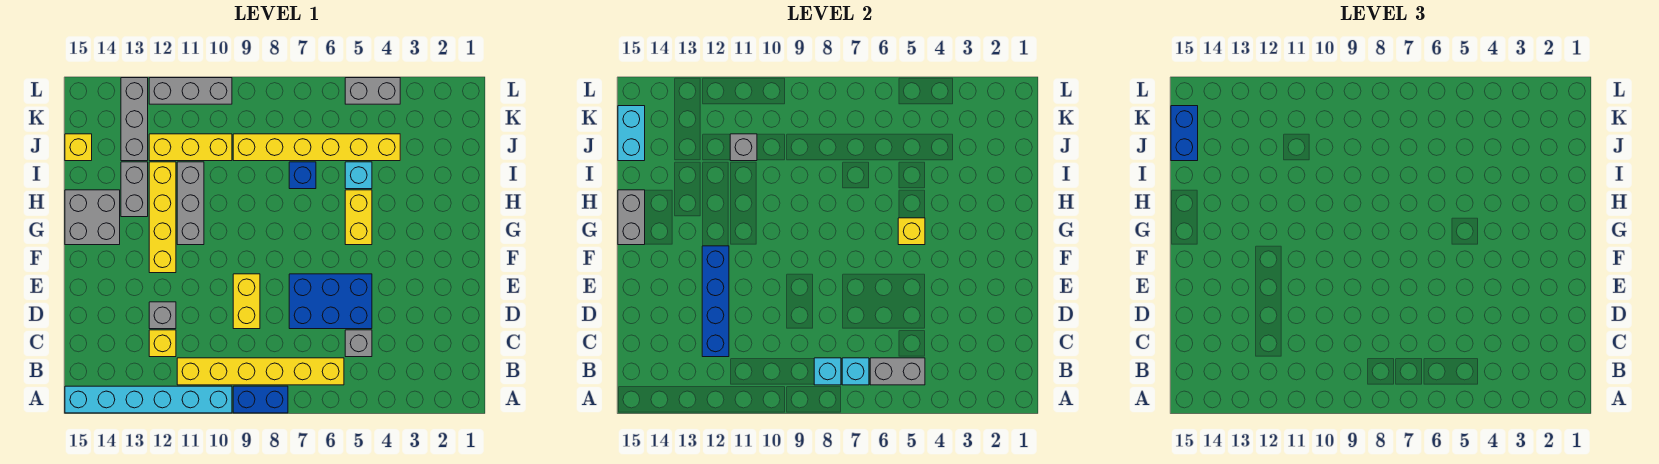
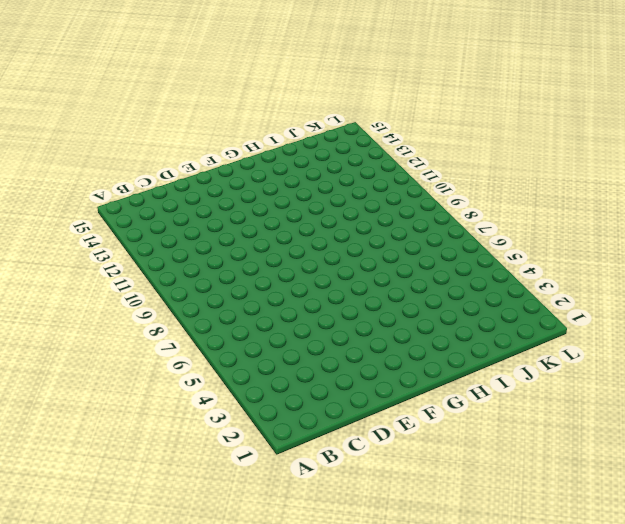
none -> blue 1x2 brick [233,386,288,413]
none -> cyan 1x6 brick [65,386,232,413]
none -> yellow 1x6 brick [177,358,344,385]
none -> grey 1x1 brick [345,330,372,357]

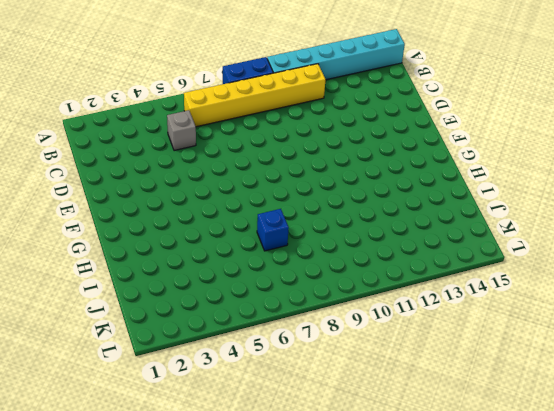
none -> yellow 1x1 brick [149,330,176,357]
none -> blue 2x3 brick [289,274,372,329]
none -> yellow 1x2 brick [233,274,260,329]
none -> grey 1x1 brick [149,302,176,329]

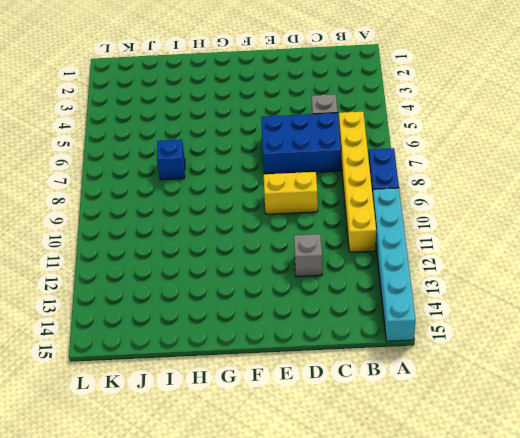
blue 2x3 brick [261,113,341,174] -> blue 2x3 brick turned to [289,274,372,329]
none -> yellow 1x1 brick [149,330,176,357]
none -> yellow 1x4 brick [149,162,176,273]
none -> yellow 1x2 brick [345,190,372,245]
none -> grey 1x3 brick [177,162,204,245]

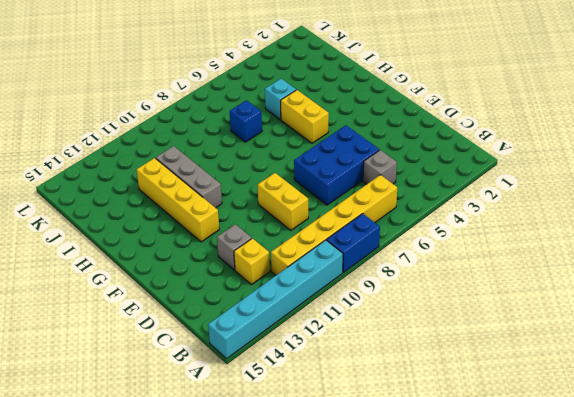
none -> grey 2x2 brick [65,190,120,245]
none -> grey 1x2 brick [121,162,148,217]
none -> yellow 1x6 brick [233,134,400,161]
none -> yellow 1x3 brick [149,134,232,161]

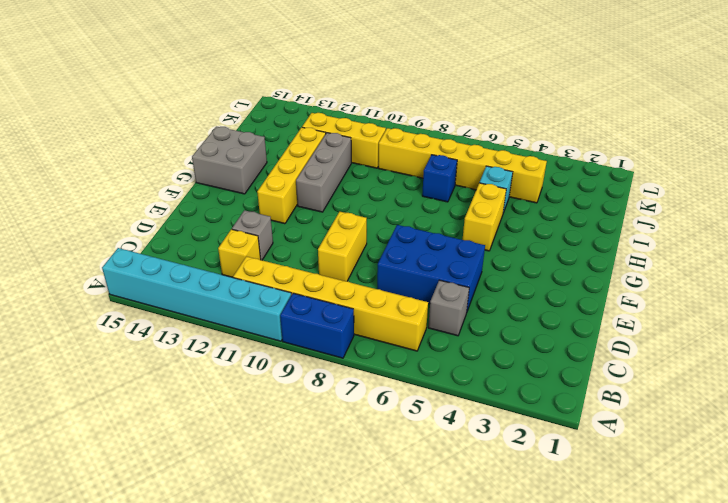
none -> grey 1x2 brick [121,162,148,217]
none -> grey 1x3 brick [121,78,148,161]
none -> yellow 1x1 brick [65,134,92,161]
none -> grey 1x2 brick [345,78,400,104]

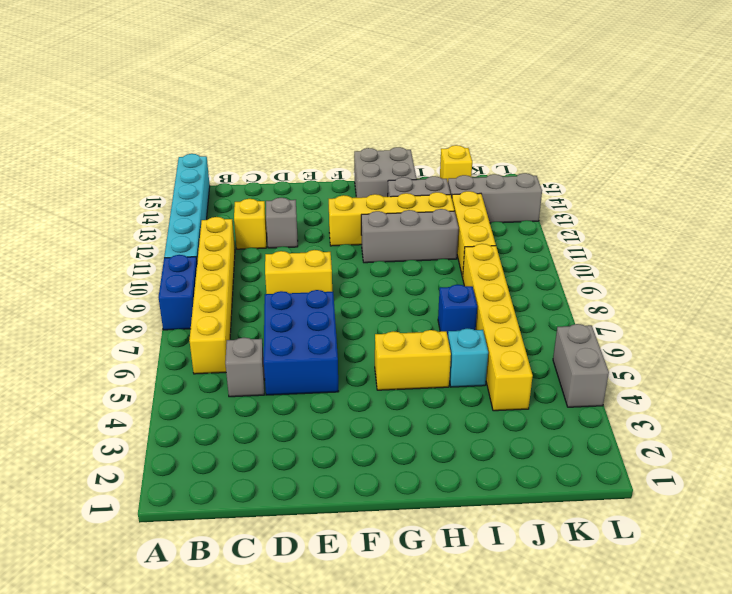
none -> grey 1x3 brick [149,78,232,104]
none -> grey 1x2 brick [870,358,925,385]
none -> cyan 1x1 brick [842,358,869,385]
none -> cyan 1x1 brick [814,358,841,385]

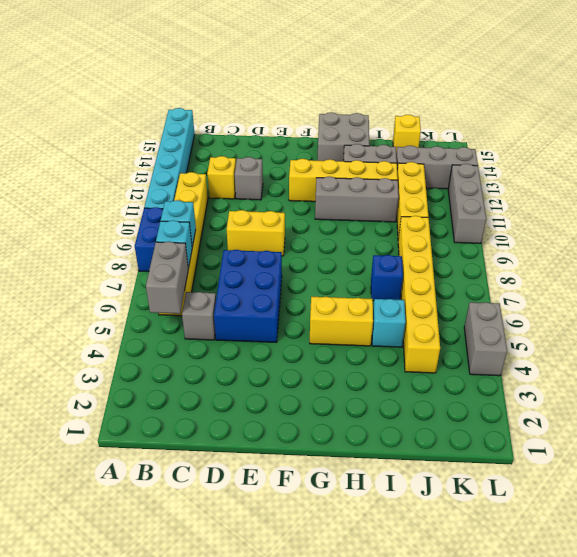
none -> blue 1x4 brick [702,246,729,357]
none -> yellow 1x1 brick [898,218,925,245]
none -> grey 1x2 brick [618,190,645,245]
none -> grey 1x1 brick [730,134,757,161]

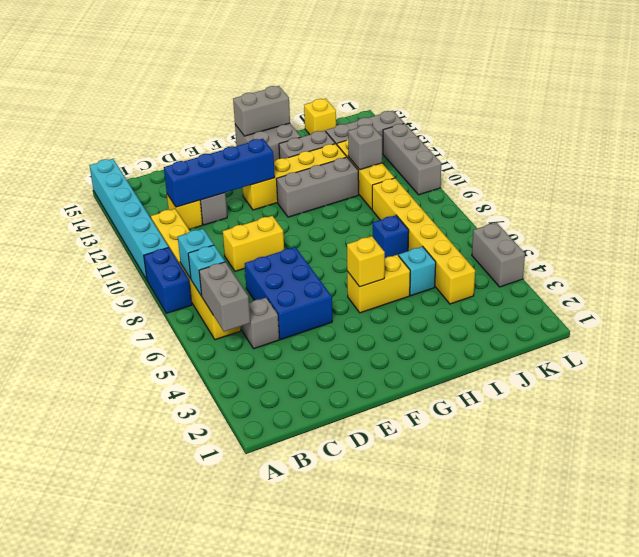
none -> cyan 1x2 brick [618,106,645,161]
none -> blue 1x2 brick [1171,106,1198,161]

